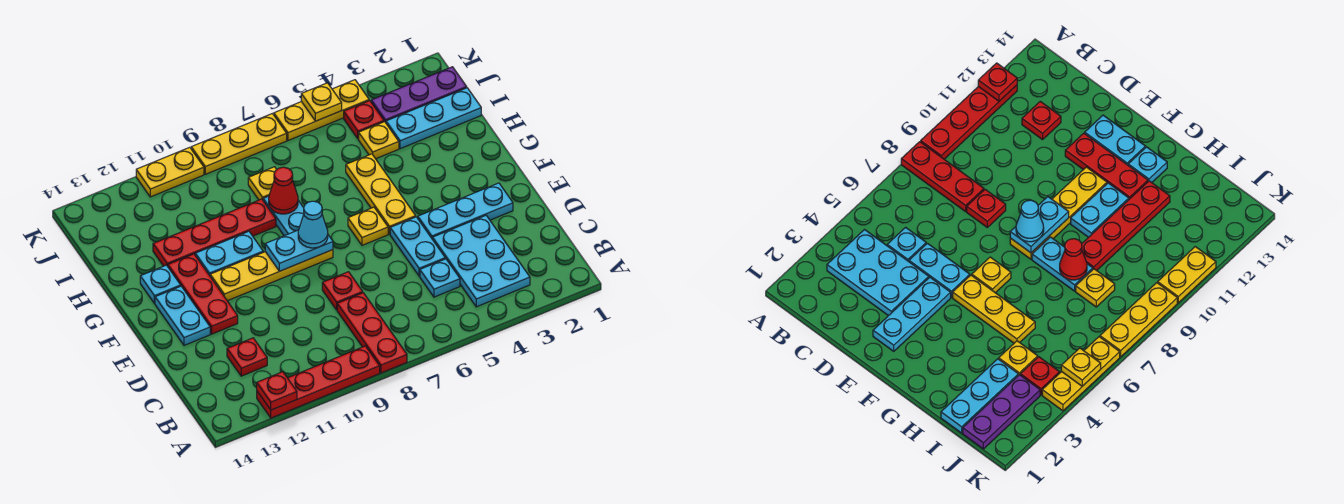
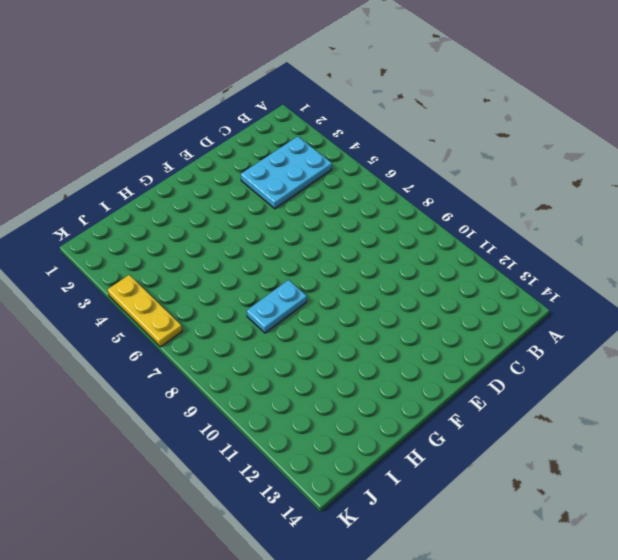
none -> red 1x3 plate [337,293,407,373]
none -> red 1x4 plate [257,346,380,418]
none -> cyan 1x1 plate [420,259,460,297]
none -> red 1x1 plate [227,338,267,376]

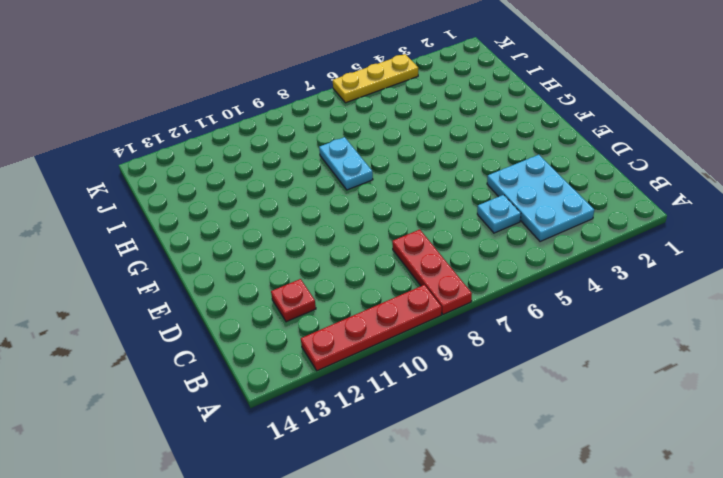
none -> cyan 1x2 plate [390,217,445,276]
none -> red 1x1 plate [322,272,363,310]
none -> cyan 1x3 plate [418,183,513,239]
none -> red 1x3 plate [168,254,238,334]

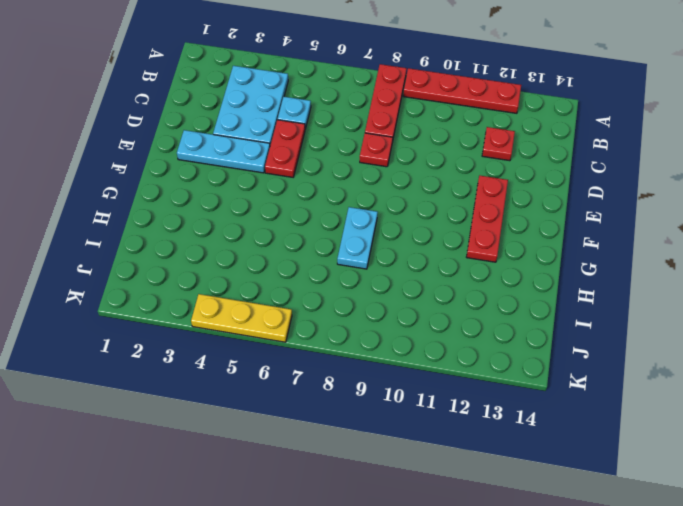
red 1x2 plate [265,120,305,177] -> cyan 1x2 plate [390,217,445,276]
none -> cyan 1x2 plate [155,286,210,345]
none -> yellow 1x3 plate [346,154,416,234]
none -> yellow 1x1 plate [348,207,388,245]
none -> yellow 1x4 plate [210,250,333,301]

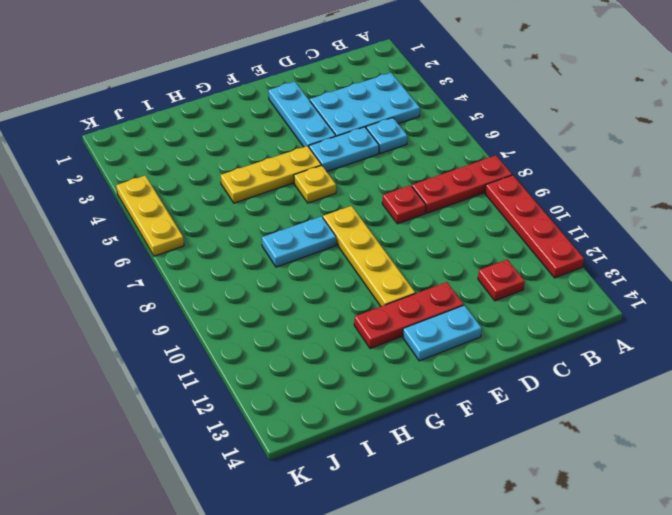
none -> cyan 1x2 plate [195,231,263,275]
none -> cyan 1x1 plate [140,265,181,303]
none -> red 1x4 plate [153,199,276,266]
none -> cyan 1x3 plate [386,88,481,149]

